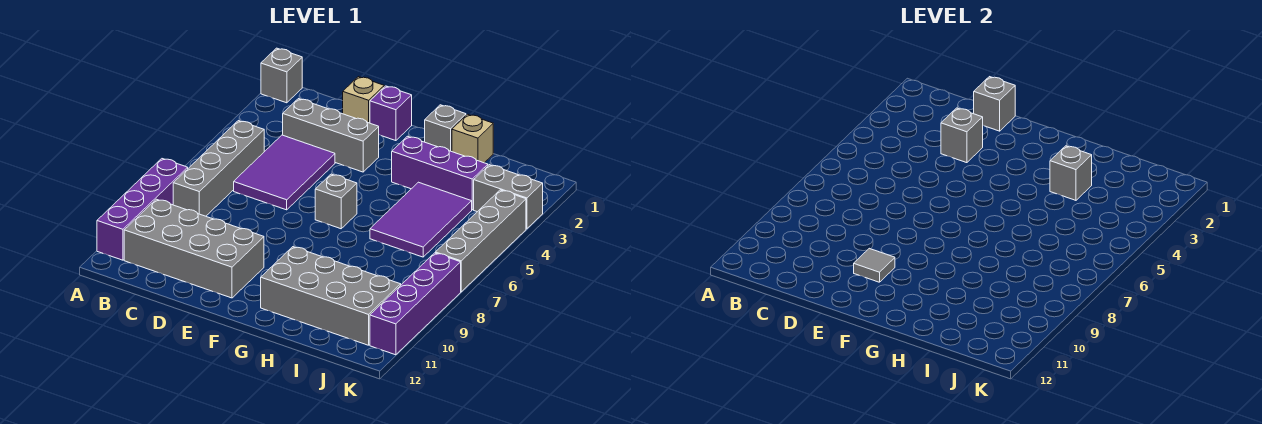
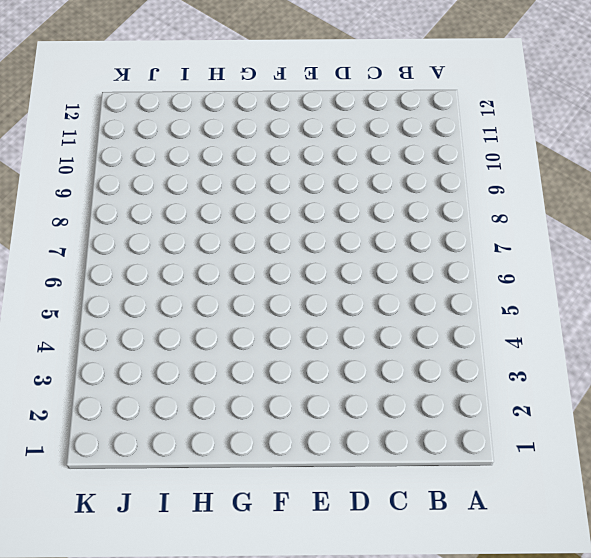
none -> grey 1x1 brick [261,48,302,103]
none -> purple 1x4 brick [97,159,188,260]
none -> grey 1x4 brick [173,121,264,216]

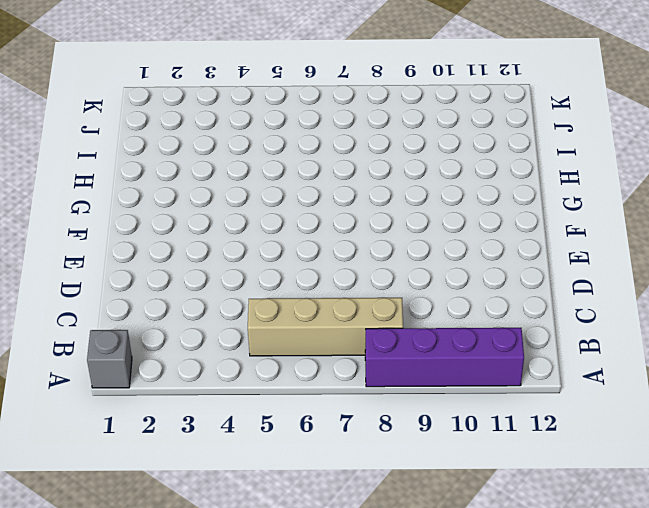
tan 1x4 brick [248,298,403,356] -> grey 1x4 brick [173,121,264,216]
none -> grey 2x4 brick [124,199,264,298]
none -> grey 1x3 brick [283,99,379,172]
none -> purple 2x3 tile [234,135,335,210]

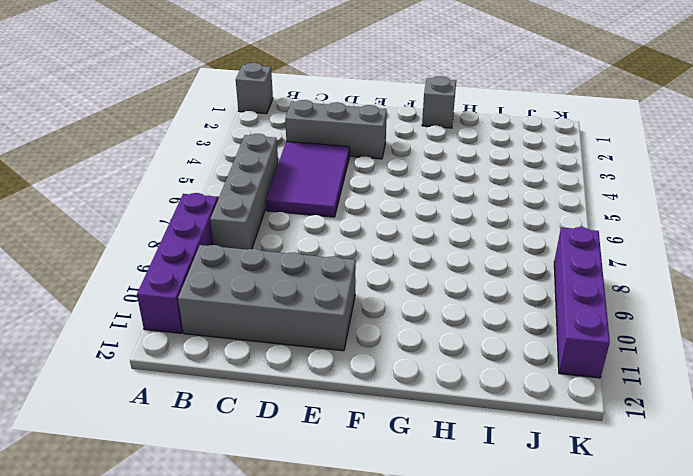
none -> tan 1x1 brick [343,77,384,123]
none -> purple 1x1 brick [370,86,412,141]
none -> grey 1x1 brick [315,174,357,229]

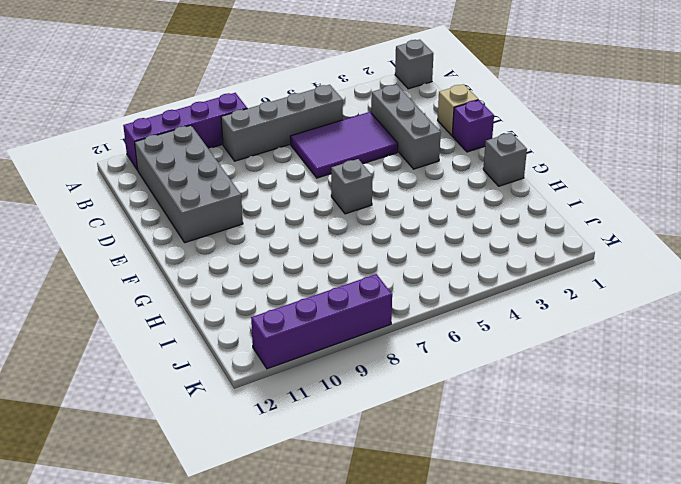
none -> purple 1x3 brick [392,136,488,210]
none -> grey 2x4 brick [261,247,401,345]
none -> tan 1x1 brick [452,114,493,163]

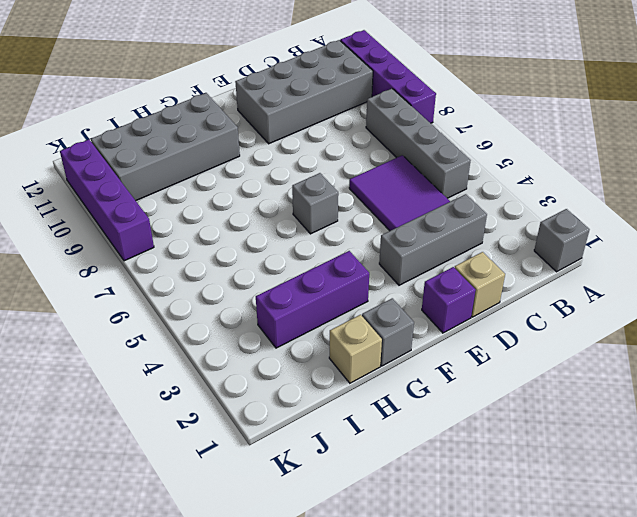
none -> purple 2x3 tile [370,182,472,257]
none -> grey 1x2 brick [474,165,543,229]
none -> grey 1x4 brick [435,190,526,292]

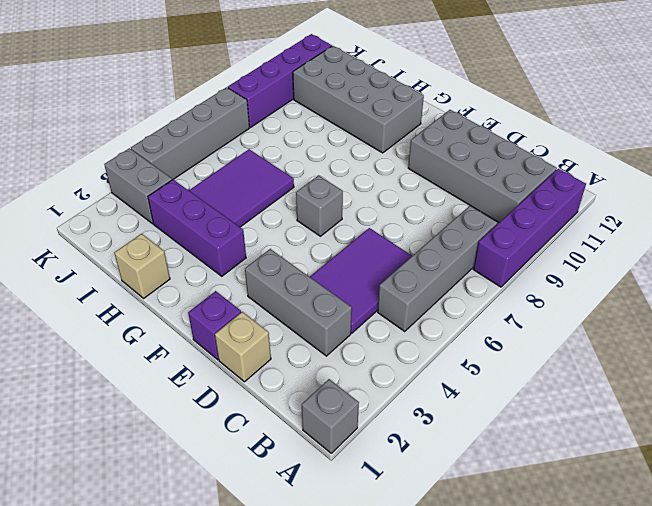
none -> grey 1x1 brick [425,105,466,152]
none -> grey 1x1 brick [974,77,1015,131]
none -> grey 1x1 brick [941,108,983,163]

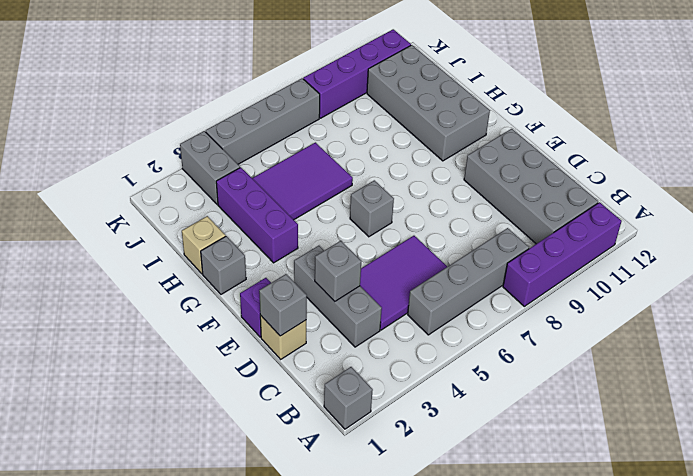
none -> grey 1x1 tile [854,248,895,282]
none -> grey 1x1 brick [1050,146,1092,200]

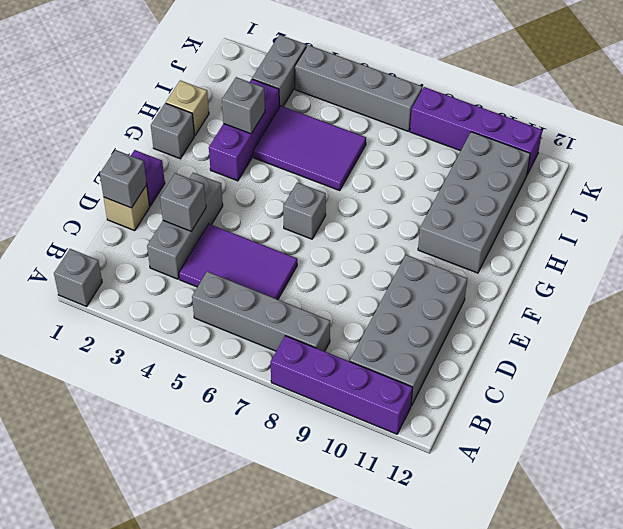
none -> grey 1x1 tile [854,248,895,282]

